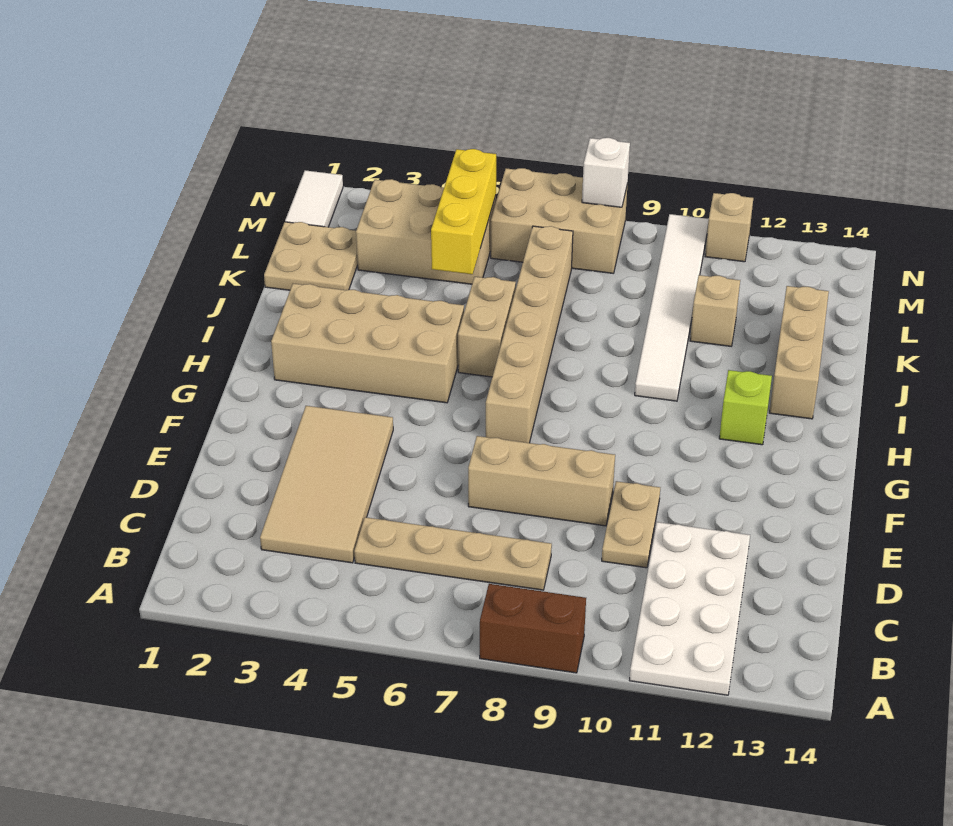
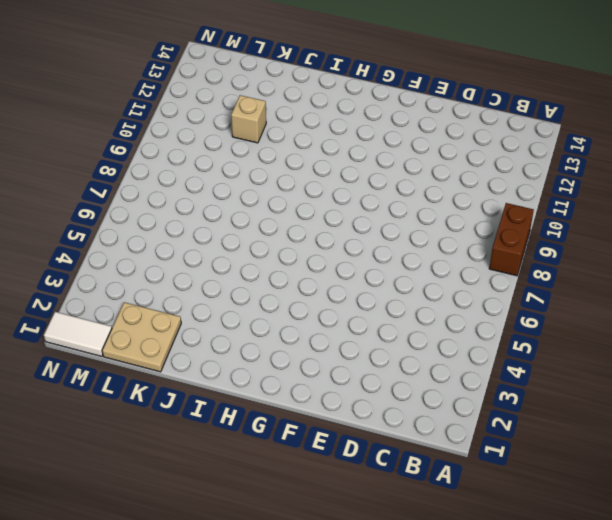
none -> white 2x4 plate [630,522,750,695]
none -> tan 2x4 tile [260,406,393,563]
none -> tan 1x4 plate [354,517,552,590]

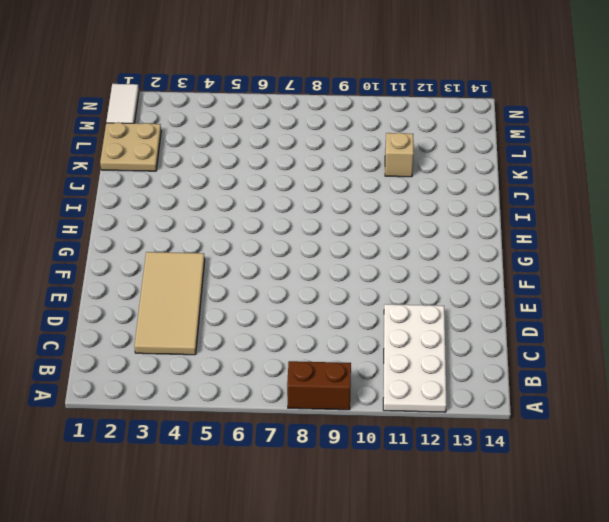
none -> tan 1x4 plate [354,517,552,590]
none -> tan 1x2 plate [602,481,660,568]
none -> tan 1x3 brick [468,436,615,526]

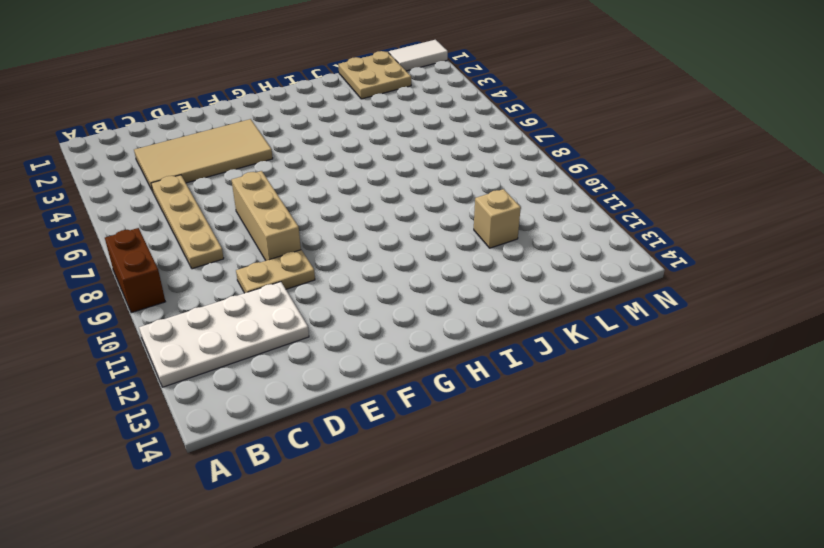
none -> tan 1x6 brick [486,226,573,443]
none -> tan 2x4 brick [271,284,464,403]
none -> lime 1x1 brick [719,370,772,445]

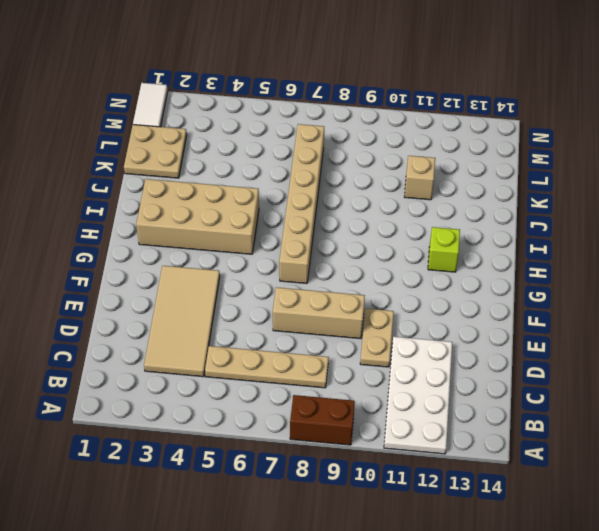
none -> tan 1x2 brick [458,277,516,377]
none -> white 1x6 tile [635,214,709,401]
none -> tan 1x3 brick [770,286,829,419]

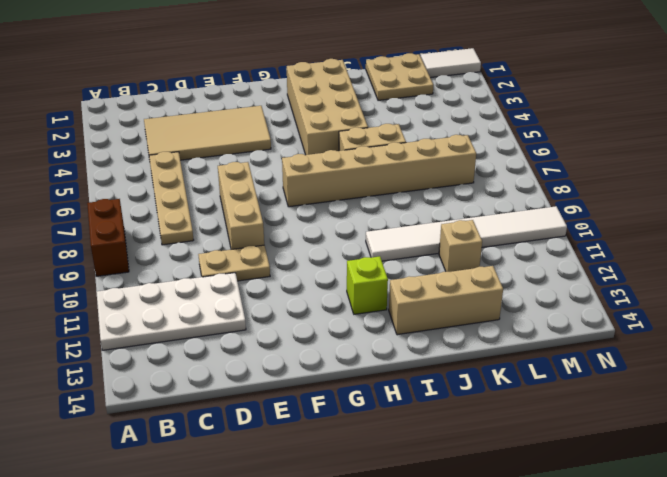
none -> tan 2x3 brick [356,179,496,284]
none -> tan 2x3 brick [491,168,627,273]
none -> tan 1x1 brick [705,193,753,262]

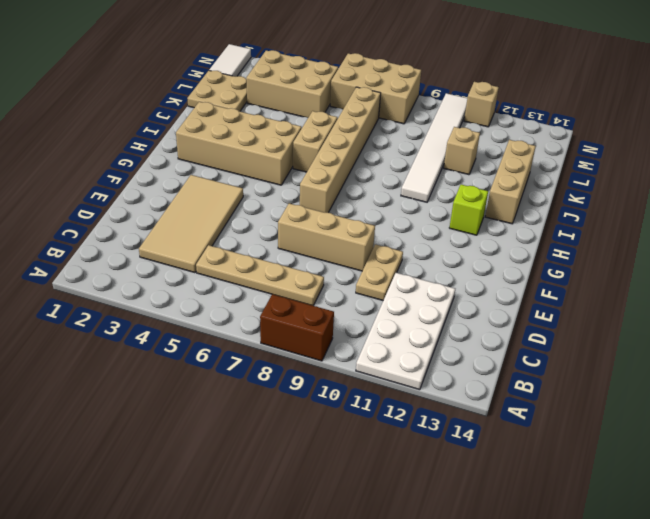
none -> yellow 1x3 brick [431,149,496,274]
none -> white 1x1 brick [582,138,630,207]

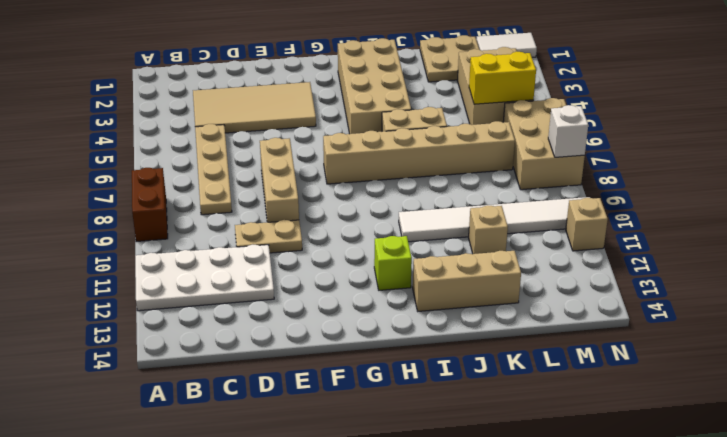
yellow 1x2 brick [469,52,536,104] -> yellow 1x3 brick [431,149,496,274]

